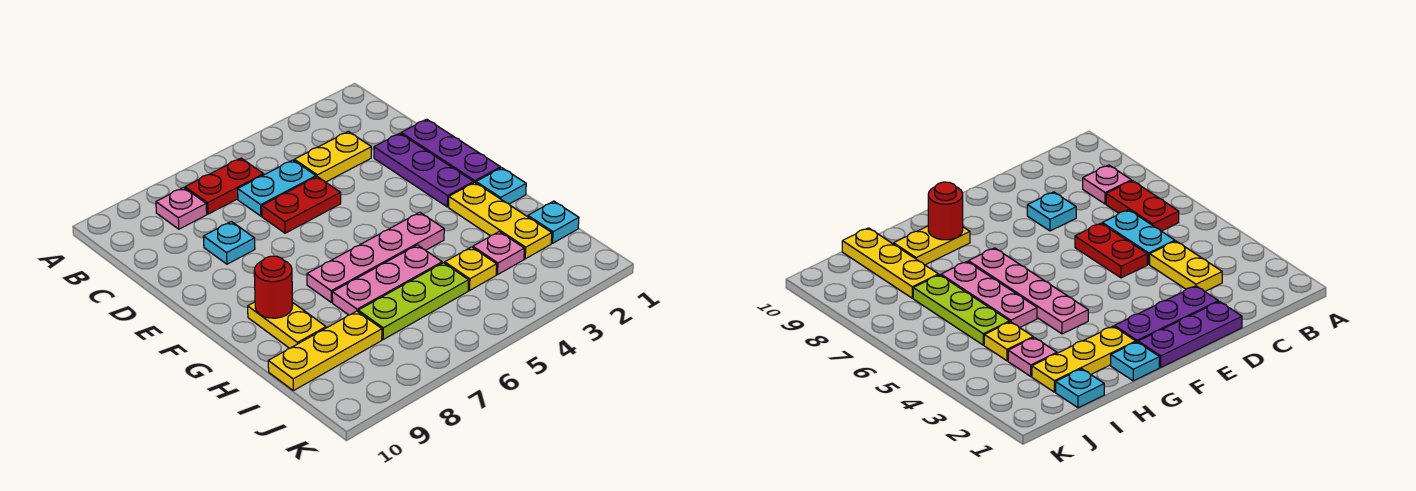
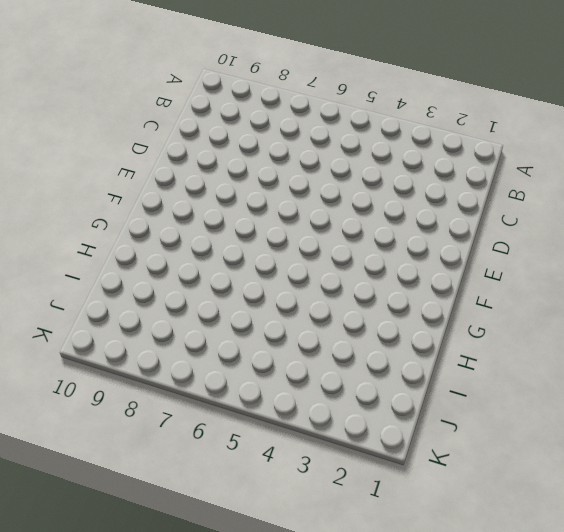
none -> red 1x2 plate [185,158,264,214]
none -> pink 1x1 plate [156,187,207,229]
none -> yellow 1x2 plate [294,131,371,182]

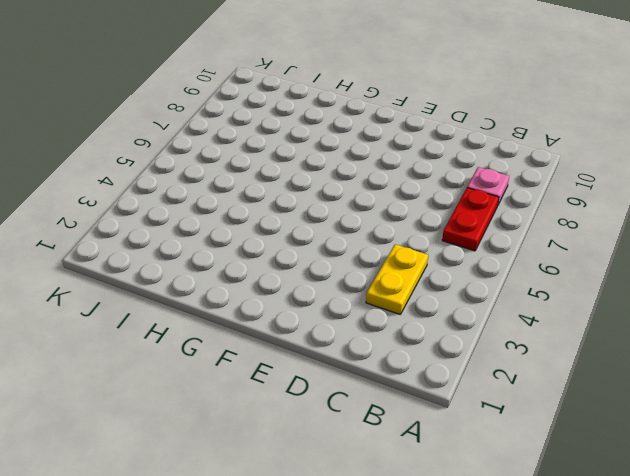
none -> cyan 1x2 plate [238,160,316,216]
none -> purple 1x3 plate [401,119,501,183]
none -> purple 1x3 plate [374,133,474,207]

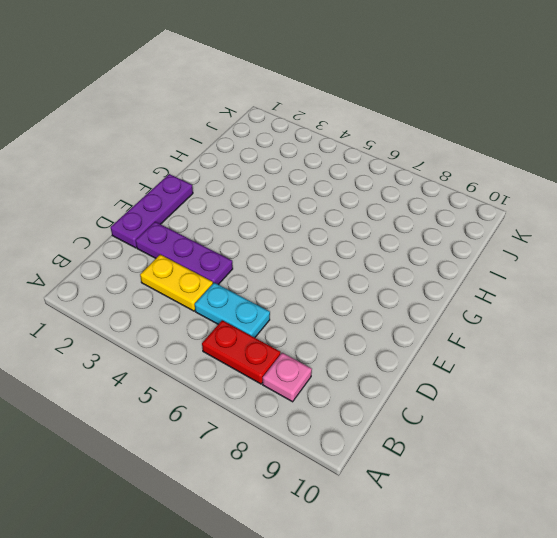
purple 1x3 plate [136,222,233,285] -> purple 1x3 plate turned to [374,133,474,207]
none -> red 1x2 plate [262,177,341,233]
none -> cyan 1x1 plate [203,222,255,264]
none -> cyan 1x1 plate [476,168,526,204]

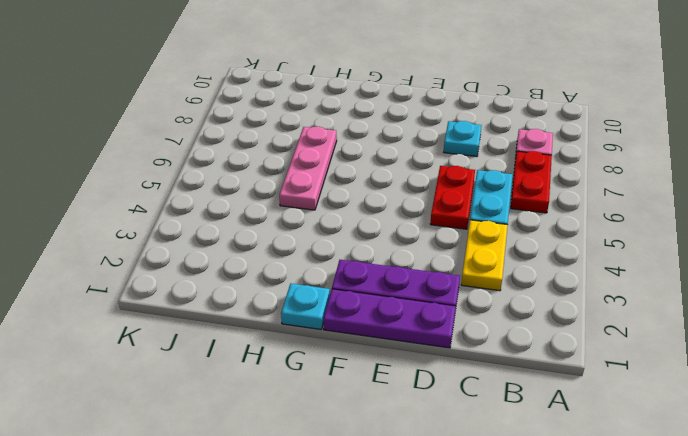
none -> yellow 1x3 plate [449,182,552,259]
none -> pink 1x4 plate [307,212,444,302]
none -> yellow 1x2 plate [248,302,326,348]

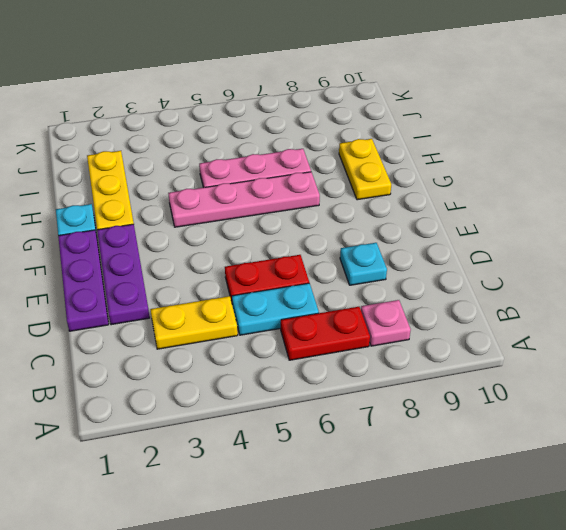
none -> cyan 1x1 plate [528,201,579,243]
none -> pink 1x1 plate [473,232,524,275]
none -> yellow 1x1 plate [445,247,497,290]

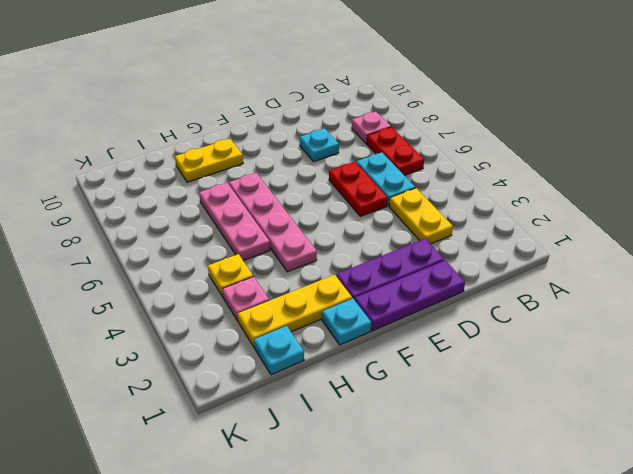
none -> lime 1x3 plate [358,263,469,339]
none -> yellow 1x3 plate [268,311,382,391]
none -> red 1x1 round brick [254,256,293,318]

